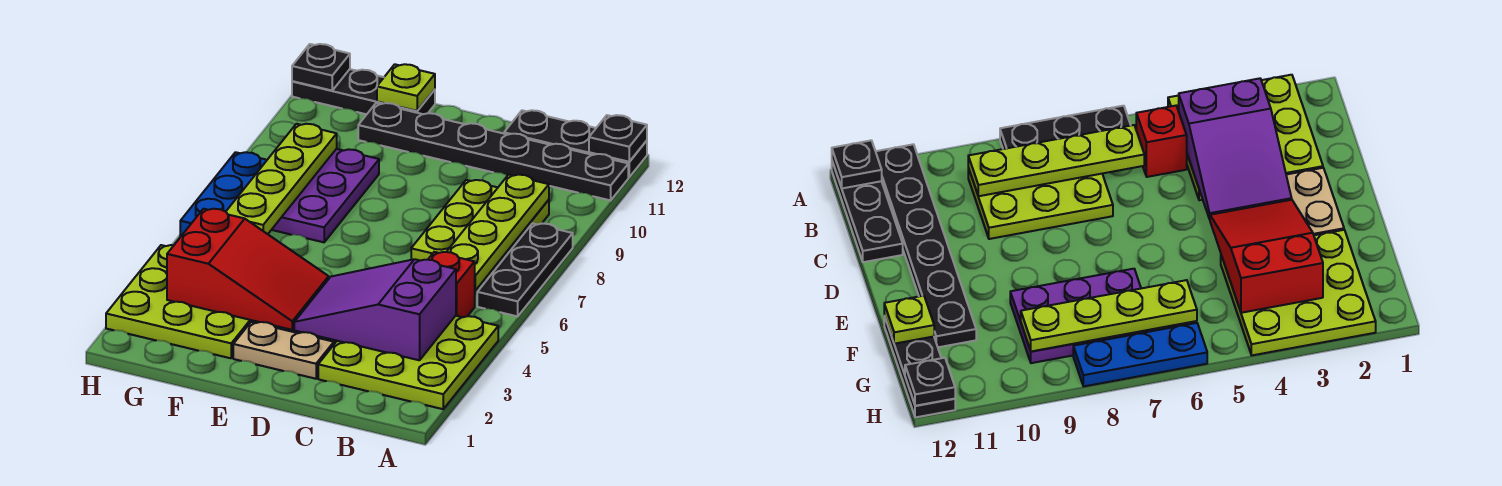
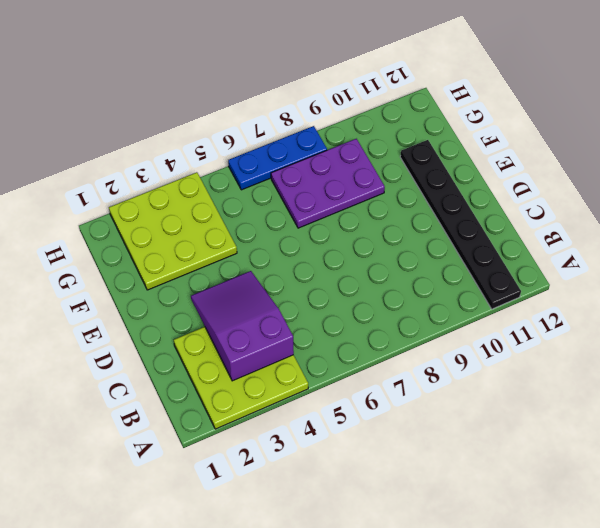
none -> black 1x3 plate [477,223,573,316]
none -> black 1x3 plate [504,110,647,177]
none -> red 1x1 brick [428,252,475,317]

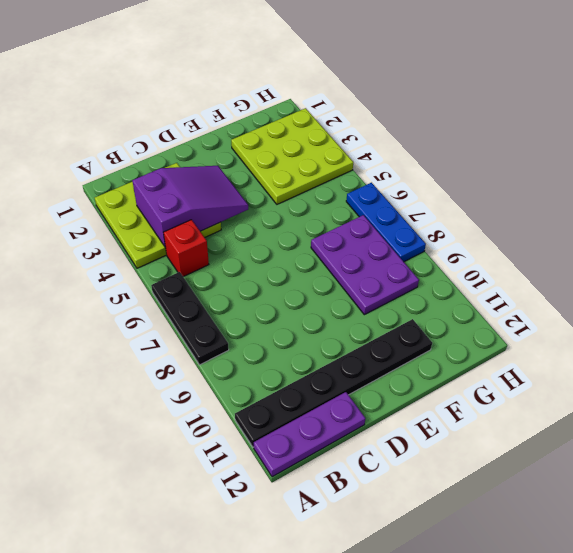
purple 1x3 plate [254,392,365,477] -> black 1x3 plate [504,110,647,177]
none -> lime 2x3 plate [411,180,549,281]
none -> tan 1x2 plate [233,322,334,379]
none -> black 1x3 plate [292,69,435,114]

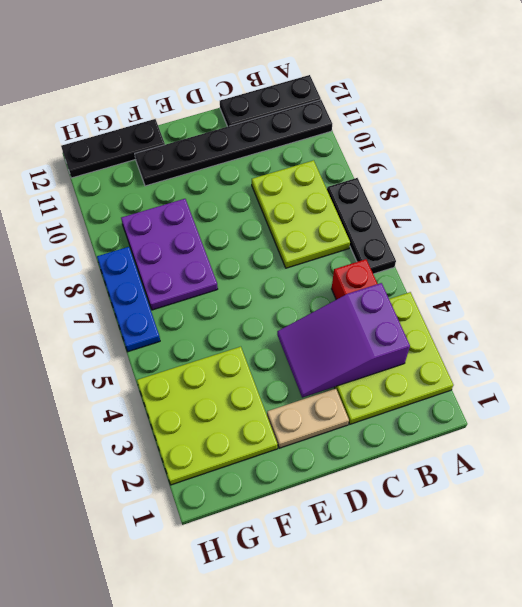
none -> black 1x1 plate [589,115,647,162]
none -> lime 1x4 plate [447,175,549,290]
none -> red 2x3 slope [167,209,329,330]

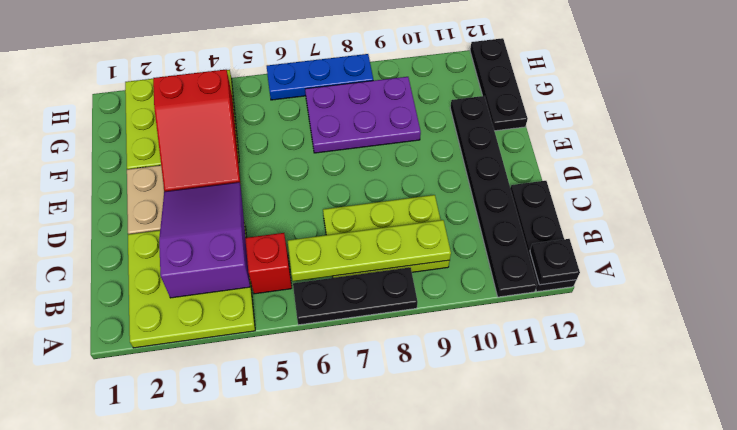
none -> lime 1x1 plate [377,64,435,111]
none -> lime 1x4 plate [226,124,337,234]
none -> black 1x1 plate [292,44,350,91]

